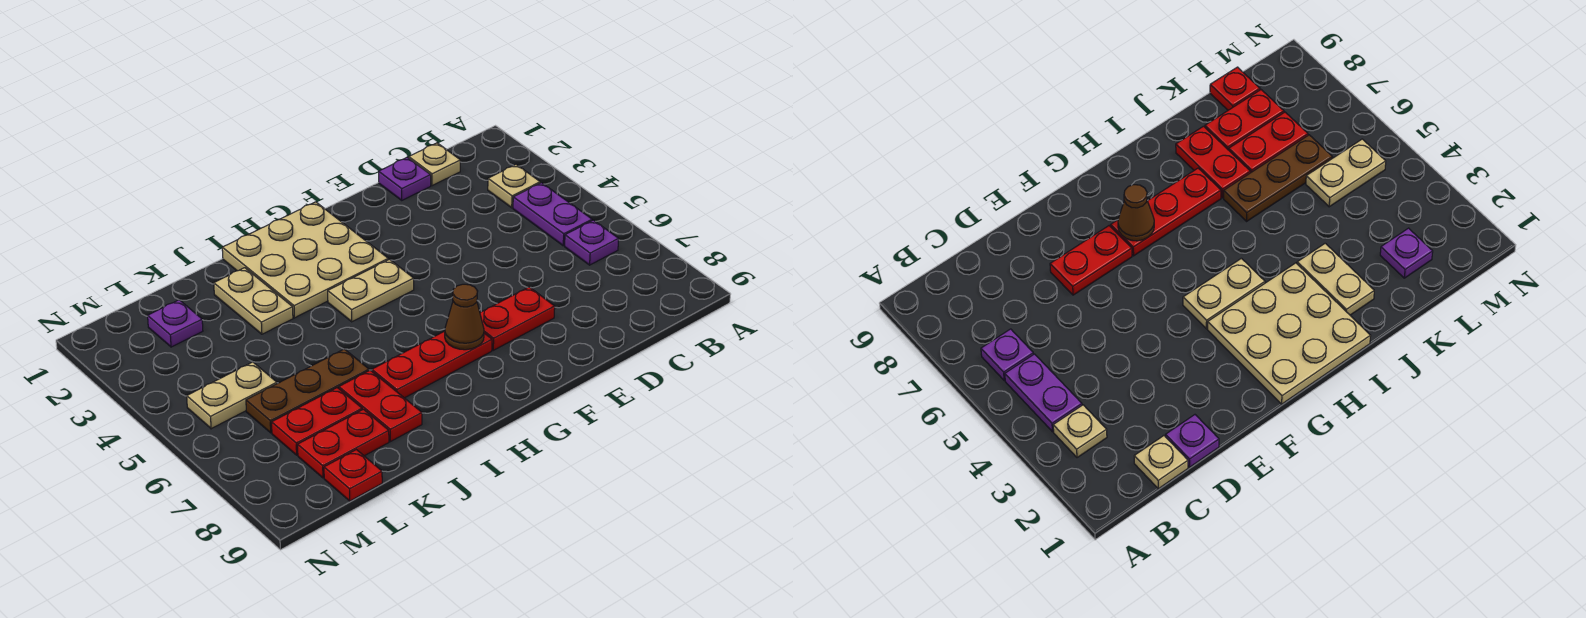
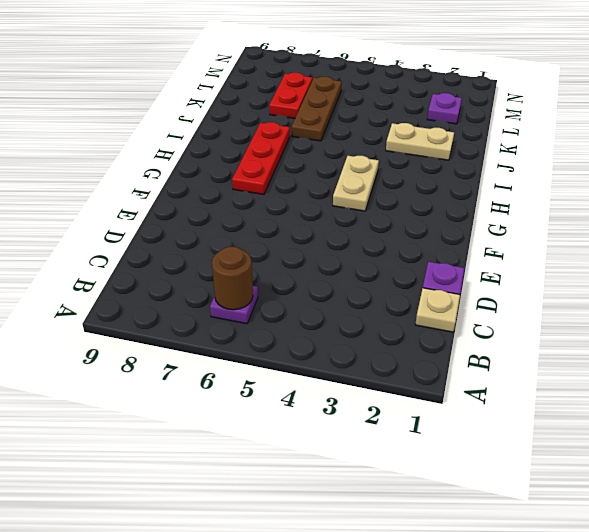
brown 1x1 round brick [212,247,253,310] -> none
none -> tan 1x1 plate [488,165,540,208]
none -> purple 1x2 plate [513,183,592,246]
none -> red 1x2 plate [480,287,555,350]

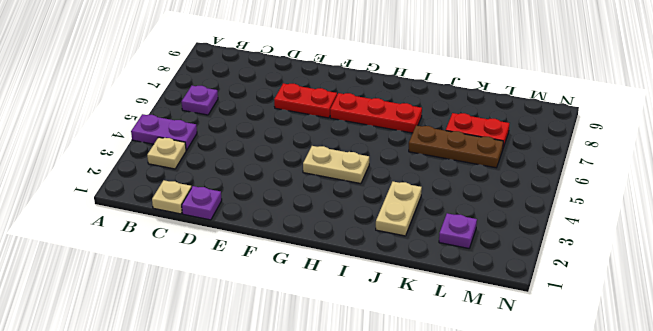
purple 1x2 plate [131,114,197,150] -> purple 1x2 plate turned to [513,183,592,246]
none -> tan 3x3 plate [222,202,388,318]
none -> red 1x2 plate [339,370,422,442]
none -> red 1x2 plate [298,409,389,478]

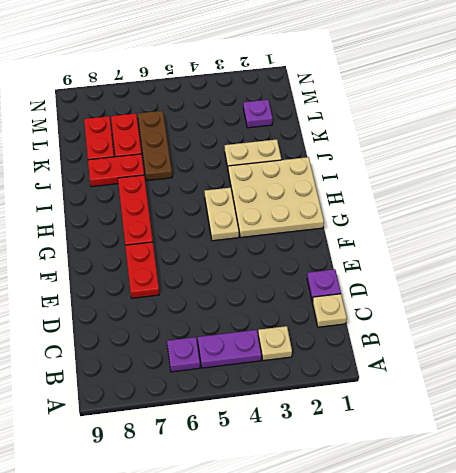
none -> tan 1x2 plate [187,362,277,429]
none -> red 1x1 plate [324,450,382,501]
none -> brown 1x1 cone [445,284,484,350]

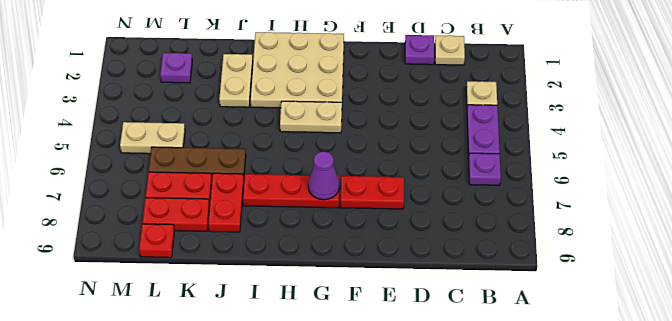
purple 1x1 cone [308,152,339,200] -> brown 1x1 cone [445,284,484,350]

